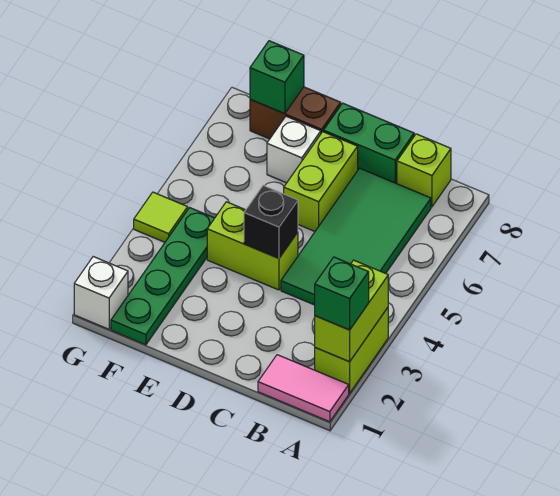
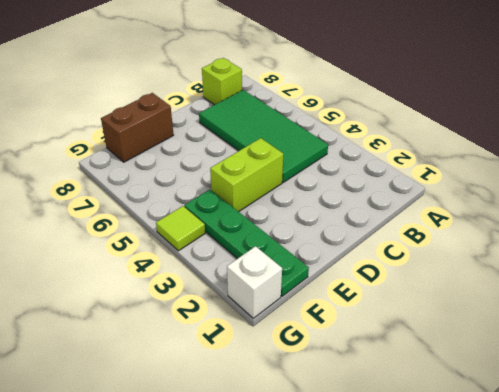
none -> pink 1x2 tile [258,355,349,422]
none -> lime 1x2 brick [315,308,388,393]
none -> green 1x2 brick [324,103,414,184]

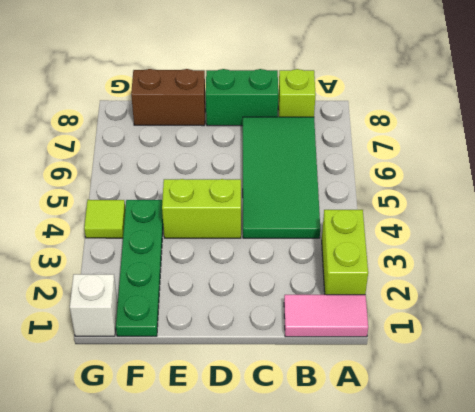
none -> lime 1x2 brick [284,132,358,231]
none -> white 1x1 brick [267,116,321,183]
none -> lime 1x2 brick [315,260,388,362]

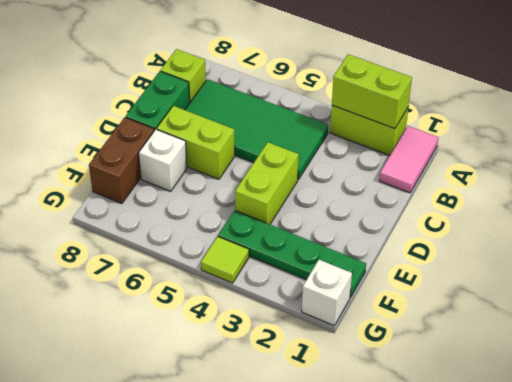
none -> black 1x1 brick [244,186,298,258]
none -> green 1x1 brick [250,41,304,114]
none -> green 1x1 brick [315,257,369,330]

